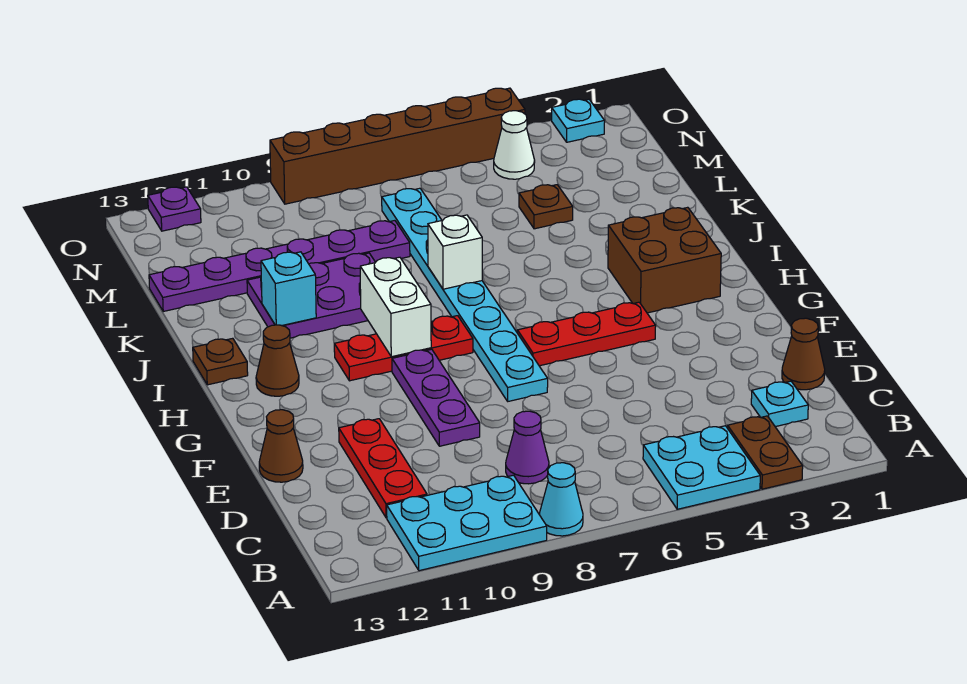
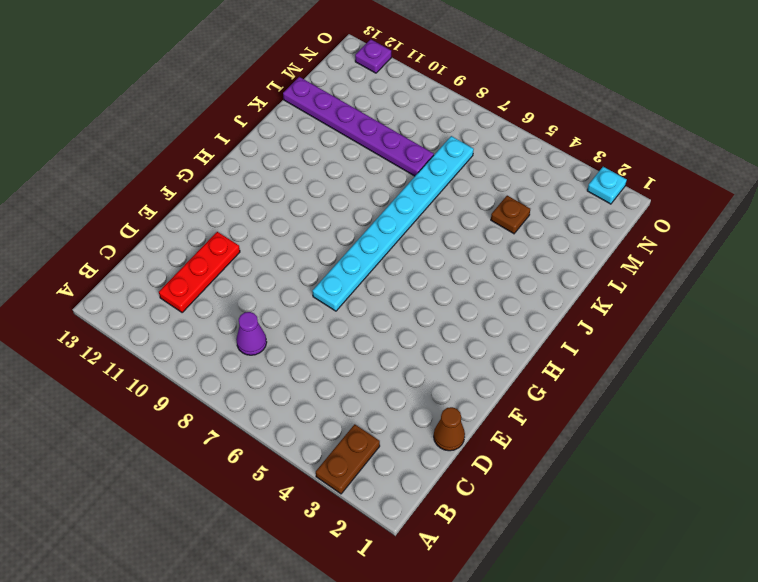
none -> cyan 2x2 plate [643,426,760,509]
none -> cyan 1x1 cone [539,463,583,536]
none -> cyan 2x3 plate [387,475,547,571]

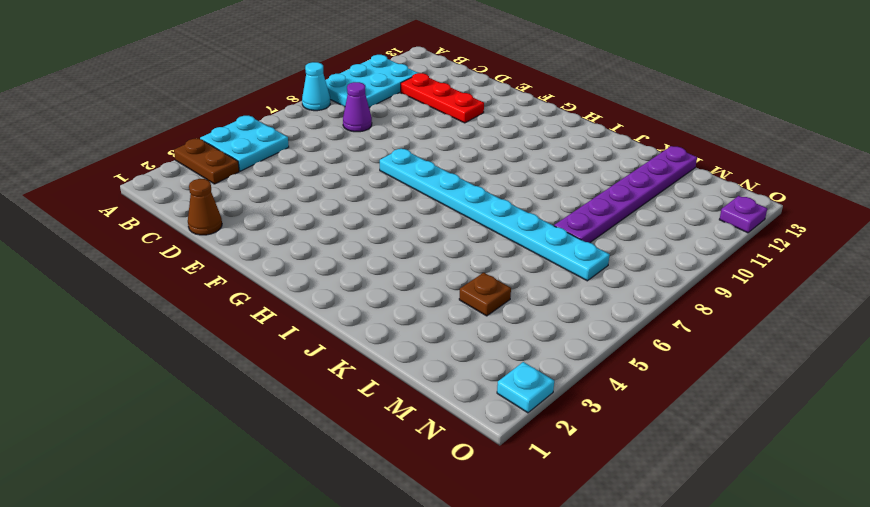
none -> cyan 1x1 plate [751,381,808,427]
none -> purple 1x3 plate [392,349,480,446]
none -> brown 1x1 cone [259,410,303,482]

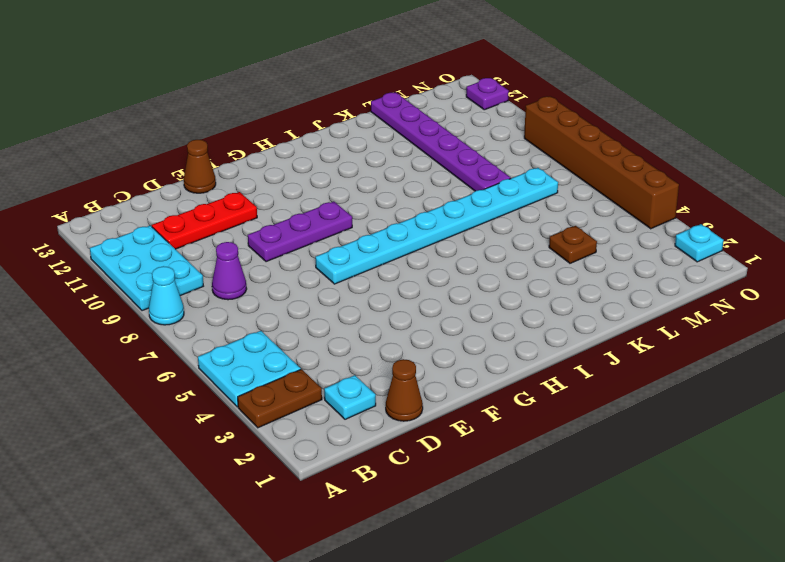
none -> red 1x3 plate [517,302,656,366]
none -> brown 2x2 brick [608,207,721,313]
none -> red 1x3 plate [334,316,473,381]

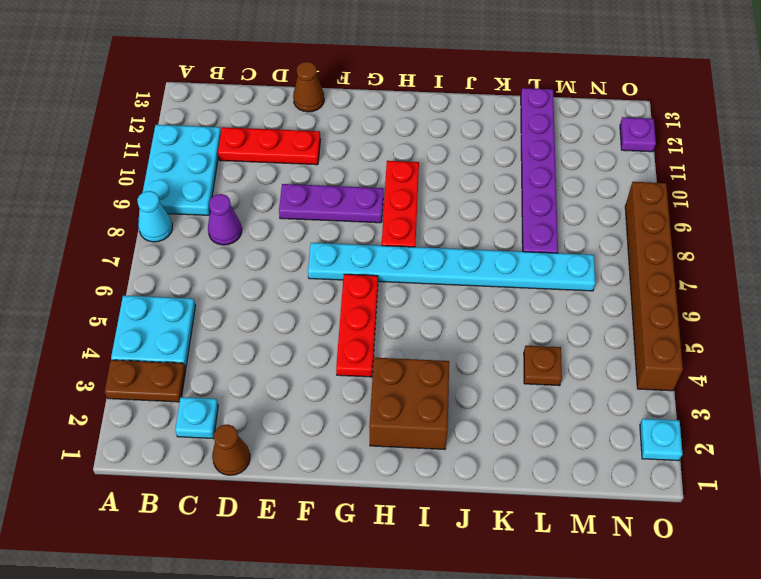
none -> brown 1x1 cone [256,325,299,396]
none -> brown 1x1 plate [193,338,248,385]
none -> purple 2x3 plate [247,253,375,338]

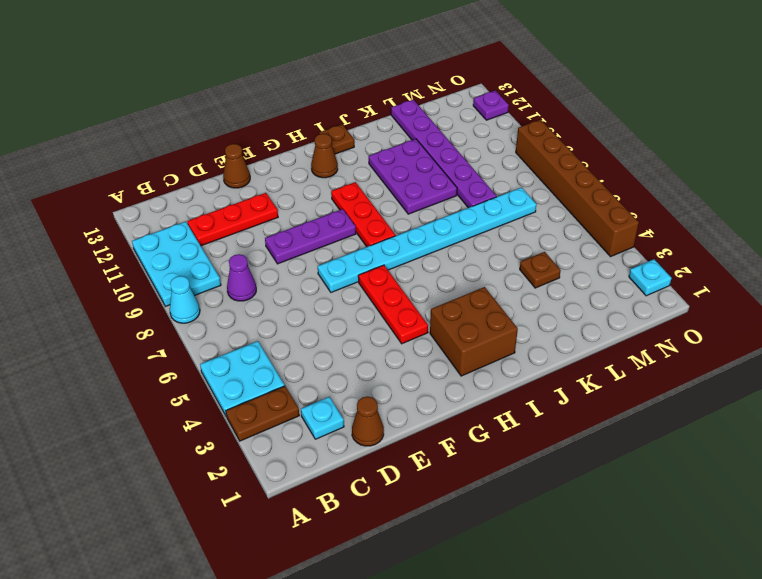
none -> white 1x1 cone [494,111,535,179]
none -> white 1x2 brick [360,257,431,357]
none -> white 1x1 brick [428,215,482,289]

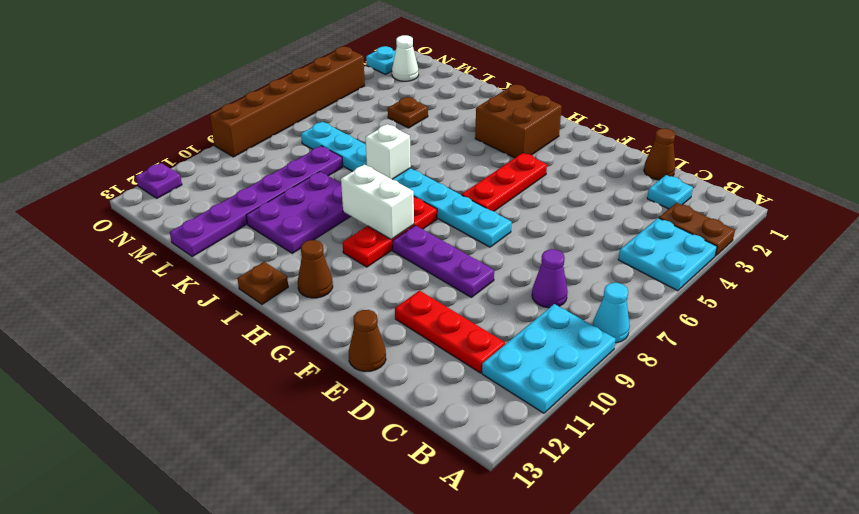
white 1x1 cone [392,35,419,81] -> white 1x1 cone moved to [494,111,535,179]
none -> cyan 1x1 brick [261,252,316,326]

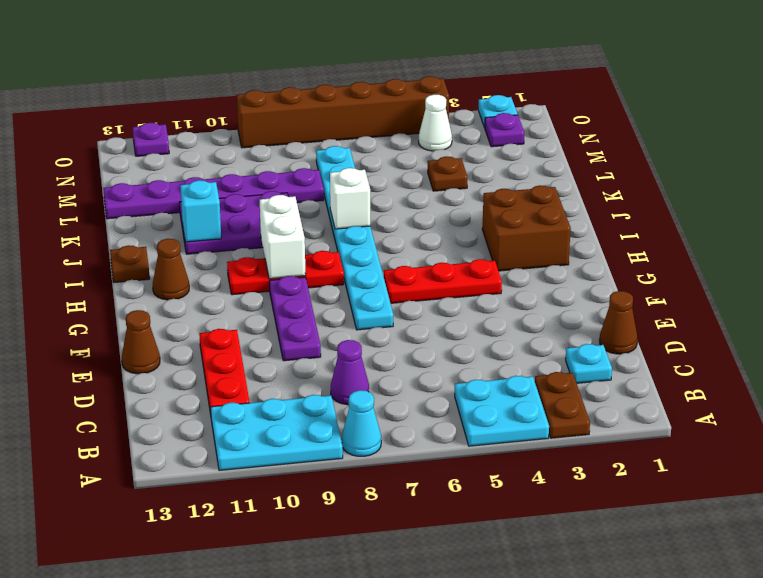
purple 1x1 plate [485,113,524,147] -> none

